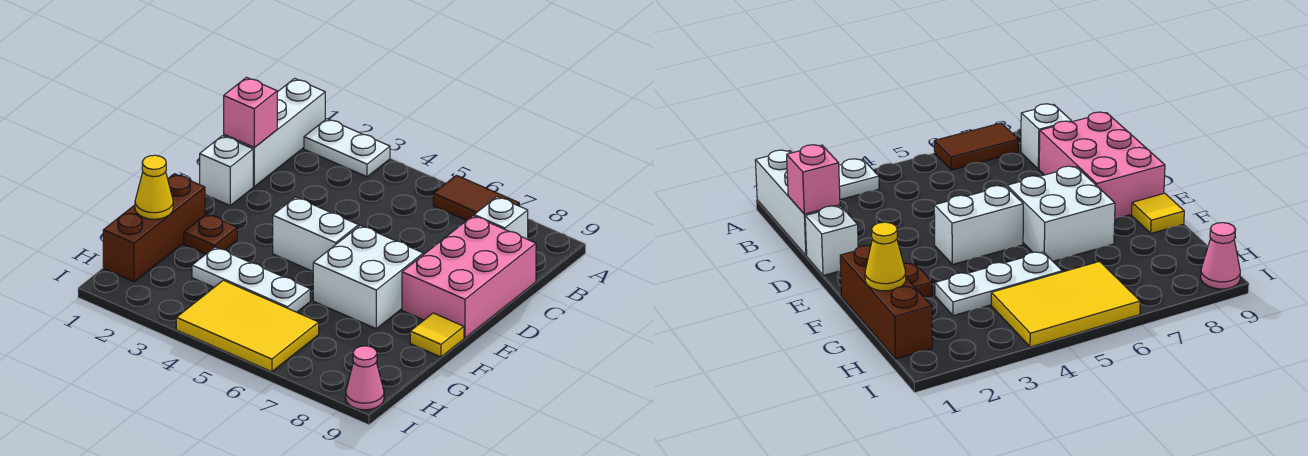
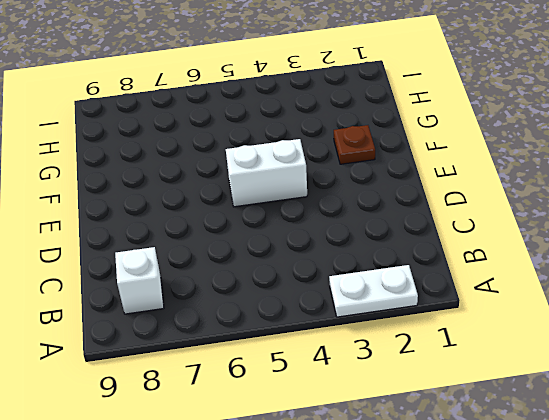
none -> white 1x3 brick [224,78,325,186]
none -> brown 1x2 tile [433,175,519,220]
none -> pink 2x3 brick [402,216,536,338]

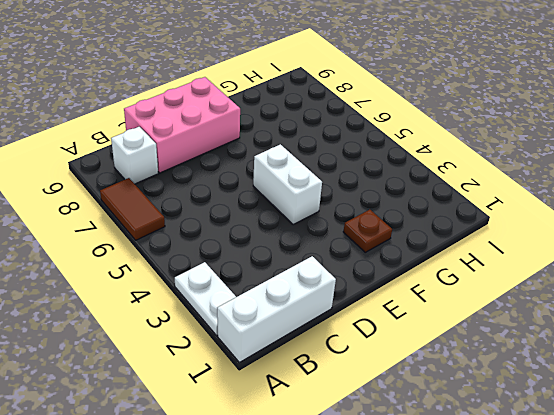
none -> white 1x1 brick [200,136,253,205]
none -> white 2x2 brick [313,226,423,329]
none -> brown 1x3 brick [103,174,205,282]

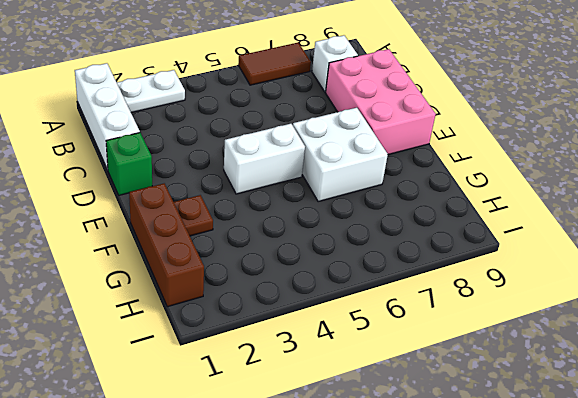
green 1x1 brick [106,133,152,195] -> white 1x1 brick [200,136,253,205]
none -> yellow 1x1 tile [410,313,464,357]
none -> white 1x3 plate [192,247,310,312]
none -> yellow 2x3 tile [176,280,319,372]

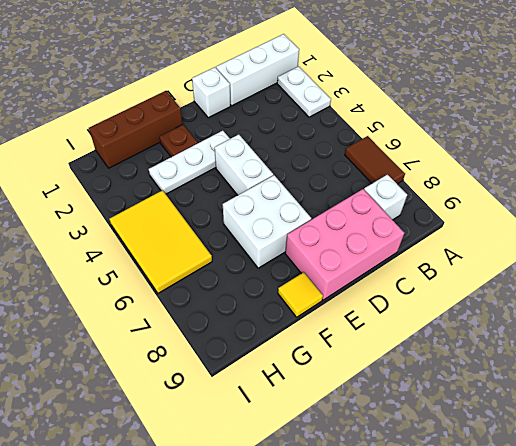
white 1x3 plate [149,131,230,194] -> white 1x3 plate turned to [192,247,310,312]
none -> pink 1x1 cone [346,346,384,410]
none -> pink 1x1 brick [224,77,277,148]
none -> yellow 1x1 cone [135,155,173,219]

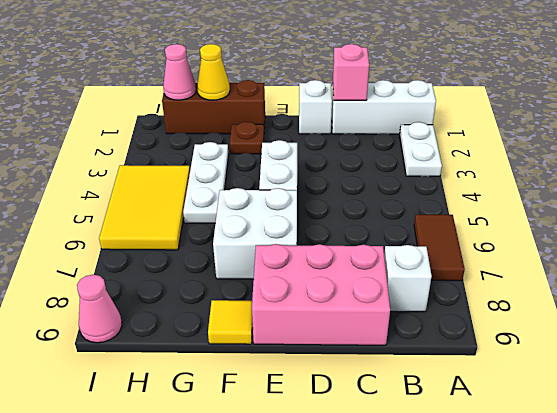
pink 1x1 cone [163,44,196,100] -> none

